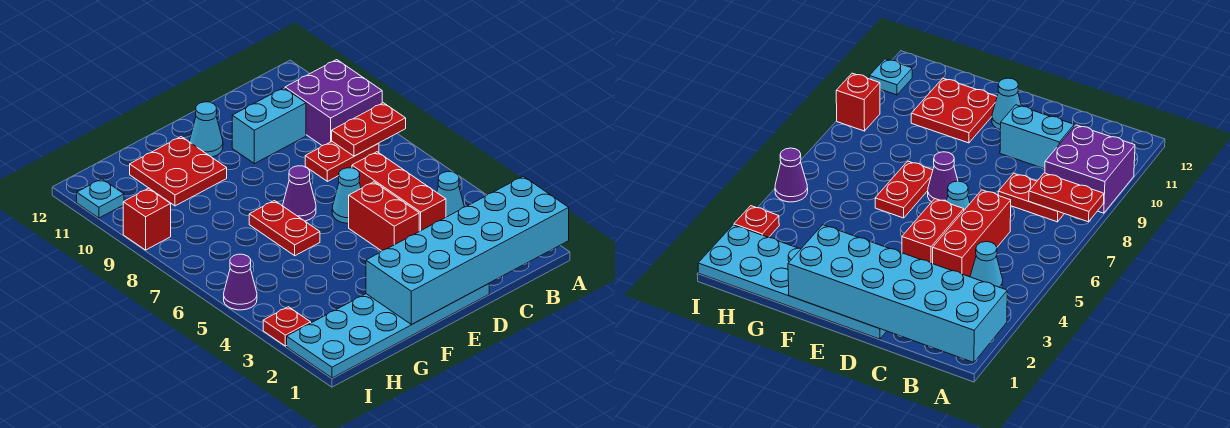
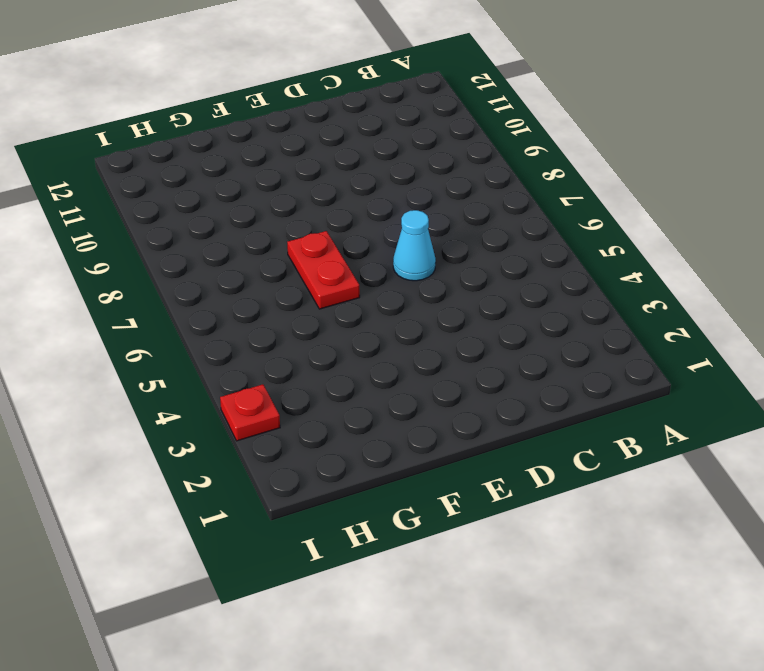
none -> purple 2x2 brick [285,60,382,146]
none -> cyan 1x1 cone [437,172,464,217]
none -> red 1x2 plate [305,142,379,181]

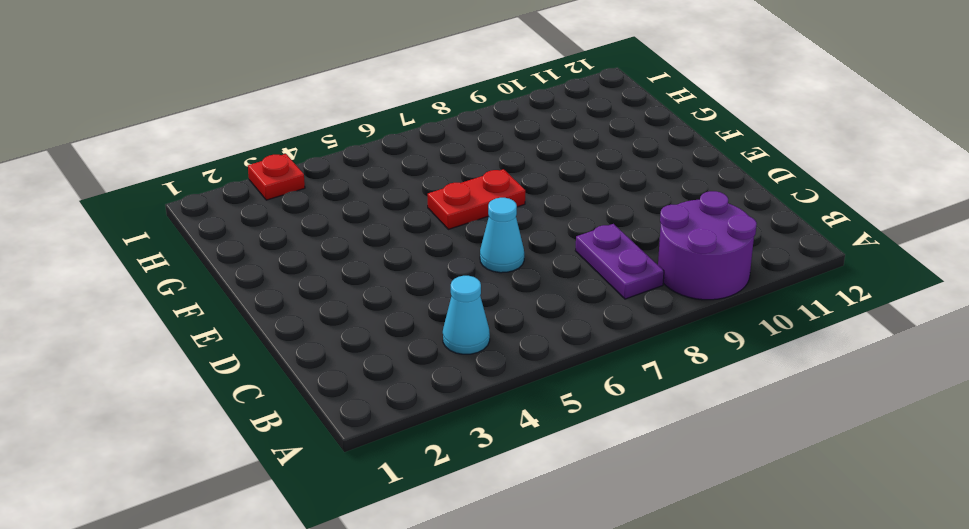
purple 2x2 round brick [658,191,757,300] -> purple 2x2 brick [285,60,382,146]
purple 1x2 plate [575,224,664,299] -> red 1x2 plate [305,142,379,181]
none -> red 1x3 brick [352,152,446,231]
none -> cyan 1x2 brick [232,88,306,164]
none -> cyan 2x6 plate [287,284,489,378]

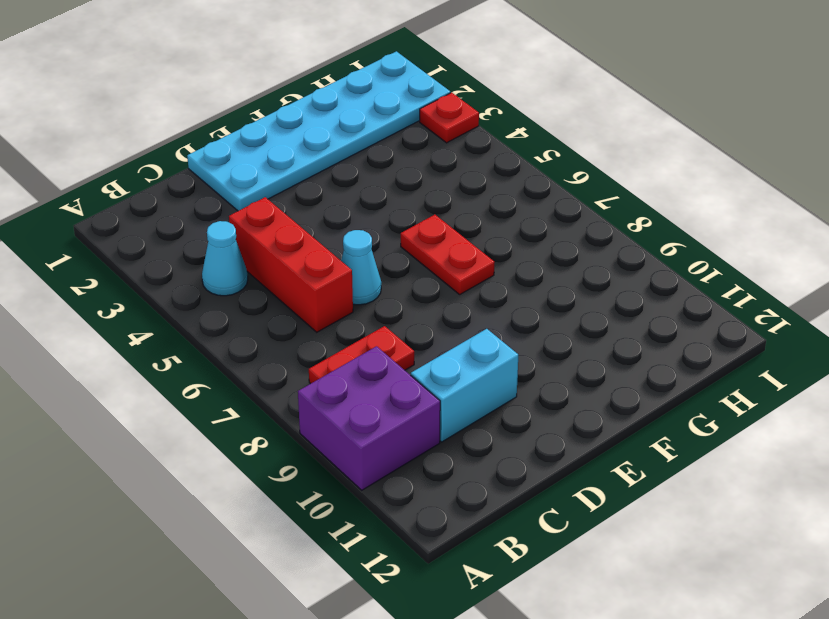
none -> red 1x2 brick [349,182,419,251]
none -> purple 1x1 cone [283,166,316,221]
none -> cyan 1x1 cone [190,102,223,157]

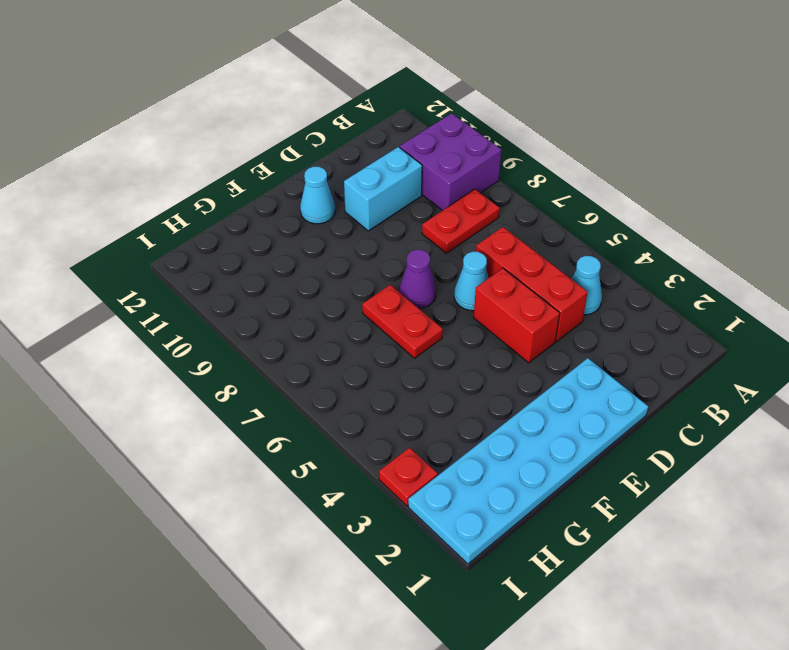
none -> red 2x2 plate [130,137,227,206]
none -> purple 1x1 cone [224,254,257,310]
none -> red 1x1 brick [123,188,171,250]

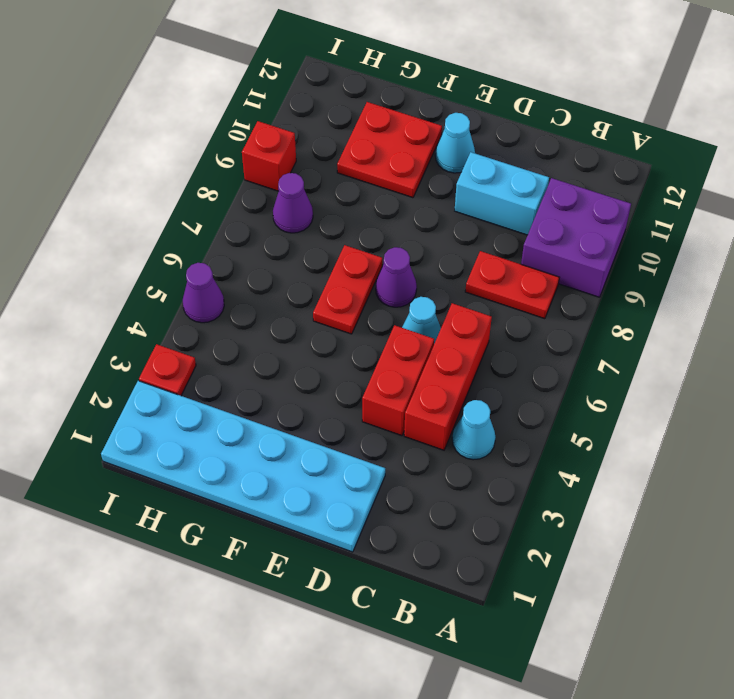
purple 1x1 cone [273,173,313,233] -> none
none -> cyan 1x1 plate [77,179,124,218]
none -> cyan 2x6 brick [366,176,569,325]
none -> red 1x2 plate [332,103,406,156]

